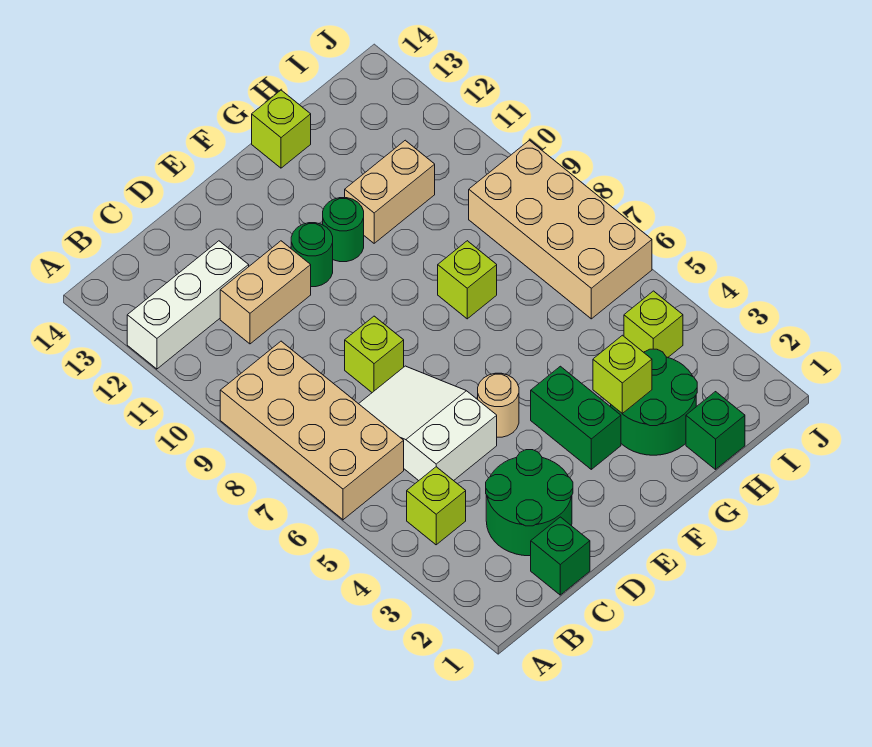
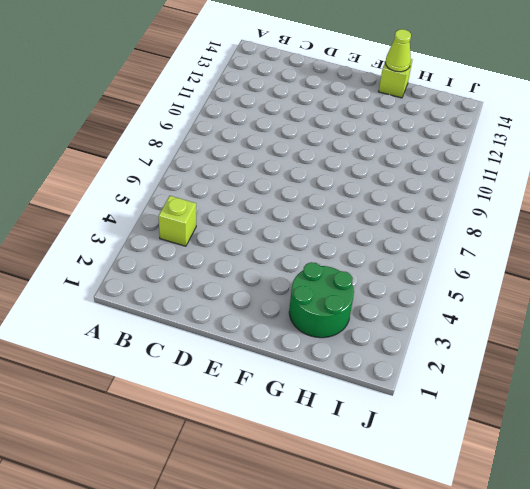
lime 1x1 cone [385,29,411,72] -> none
none -> tan 2x4 brick [220,341,404,520]
none -> white 1x3 brick [127,241,249,369]
none -> green 1x1 brick [531,517,590,595]

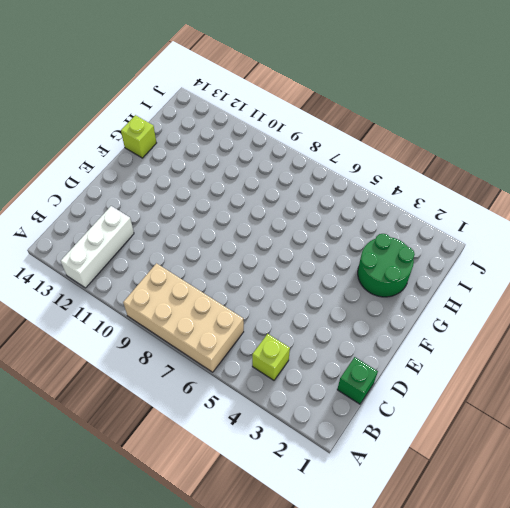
none -> green 2x2 round brick [486,450,573,556]
none -> white 2x3 slope [359,366,497,481]
none -> tan 1x2 brick [220,241,311,344]

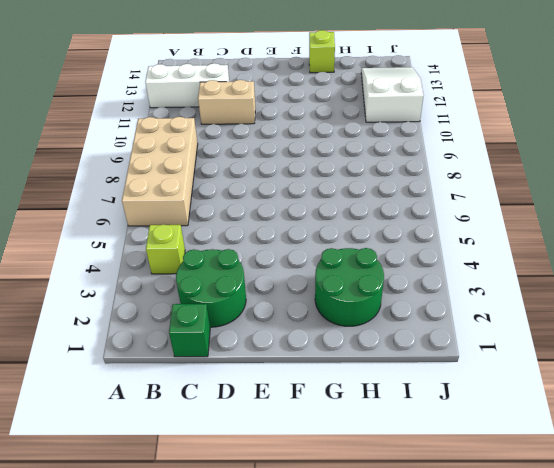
white 2x3 slope [361,67,424,122] -> white 2x3 slope moved to [359,366,497,481]
none -> lime 1x1 brick [345,316,404,392]
none -> tan 1x1 round brick [478,373,519,437]
none -> green 1x1 round brick [291,223,333,287]

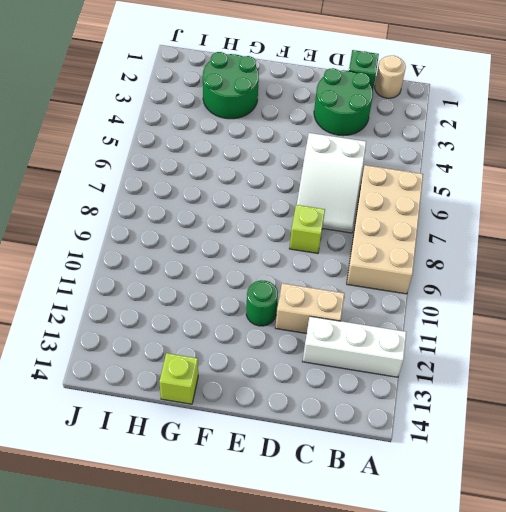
tan 1x1 round brick [375,56,406,98] -> tan 1x1 round brick moved to [478,373,519,437]
none -> lime 1x1 brick [407,467,466,545]
none -> green 1x2 brick [531,366,621,469]
none -> green 1x1 round brick [323,198,364,262]

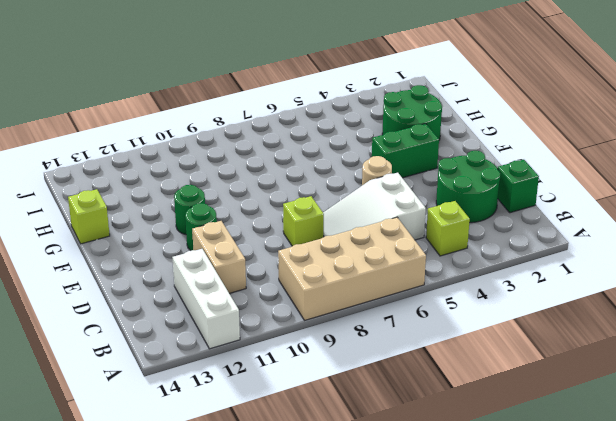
none -> lime 1x1 brick [438,241,497,319]
none -> tan 1x2 brick [345,140,435,243]
none -> green 1x1 brick [686,392,745,469]

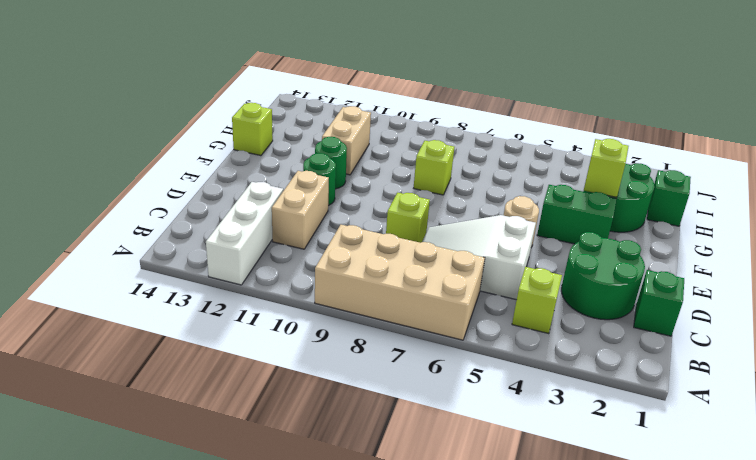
none -> lime 1x1 brick [624,291,683,357]
none -> tan 2x4 brick [469,140,652,319]

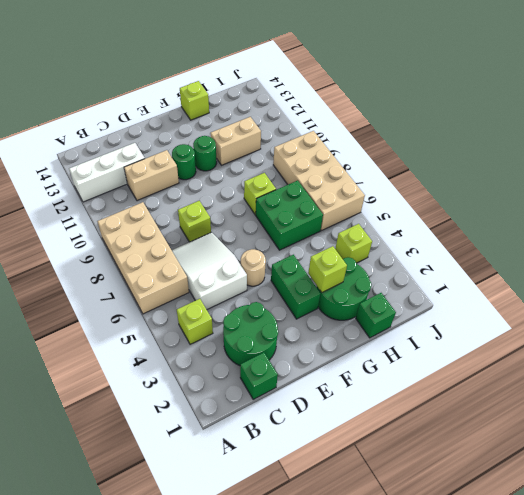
green 2x2 brick [256,180,323,250] -> none

